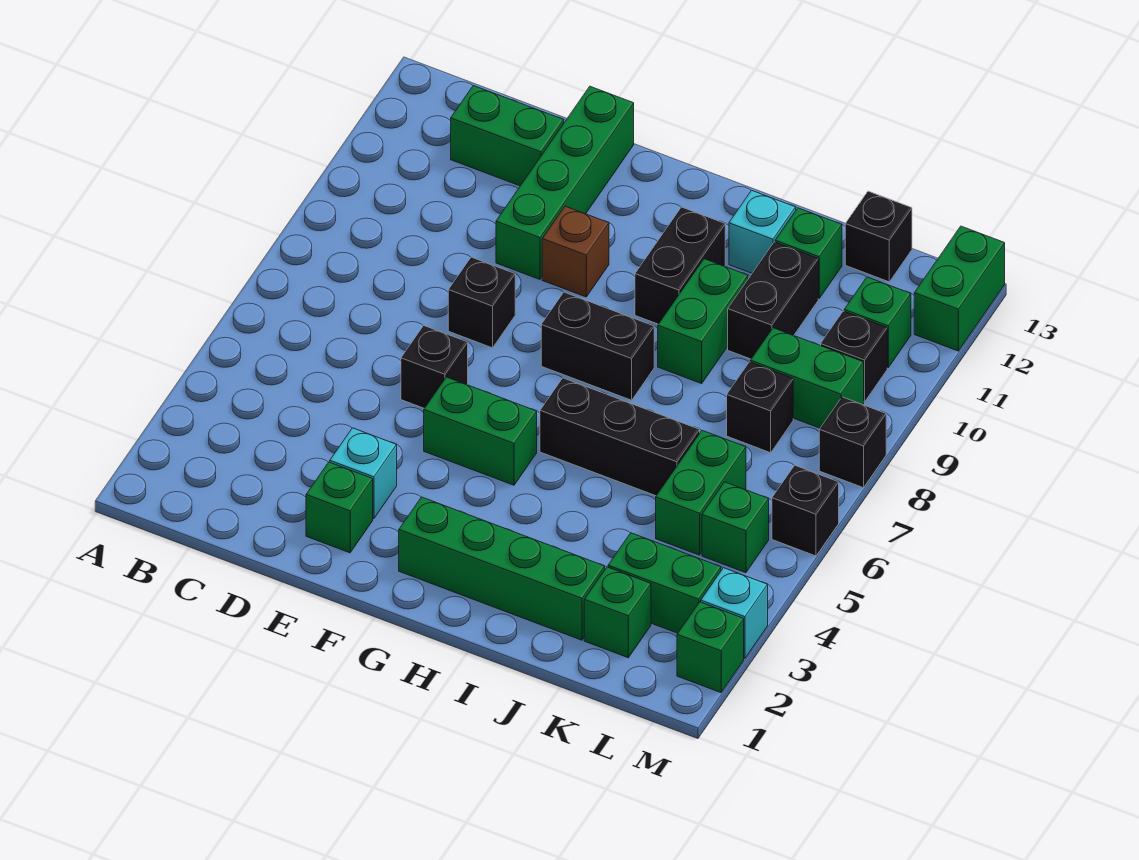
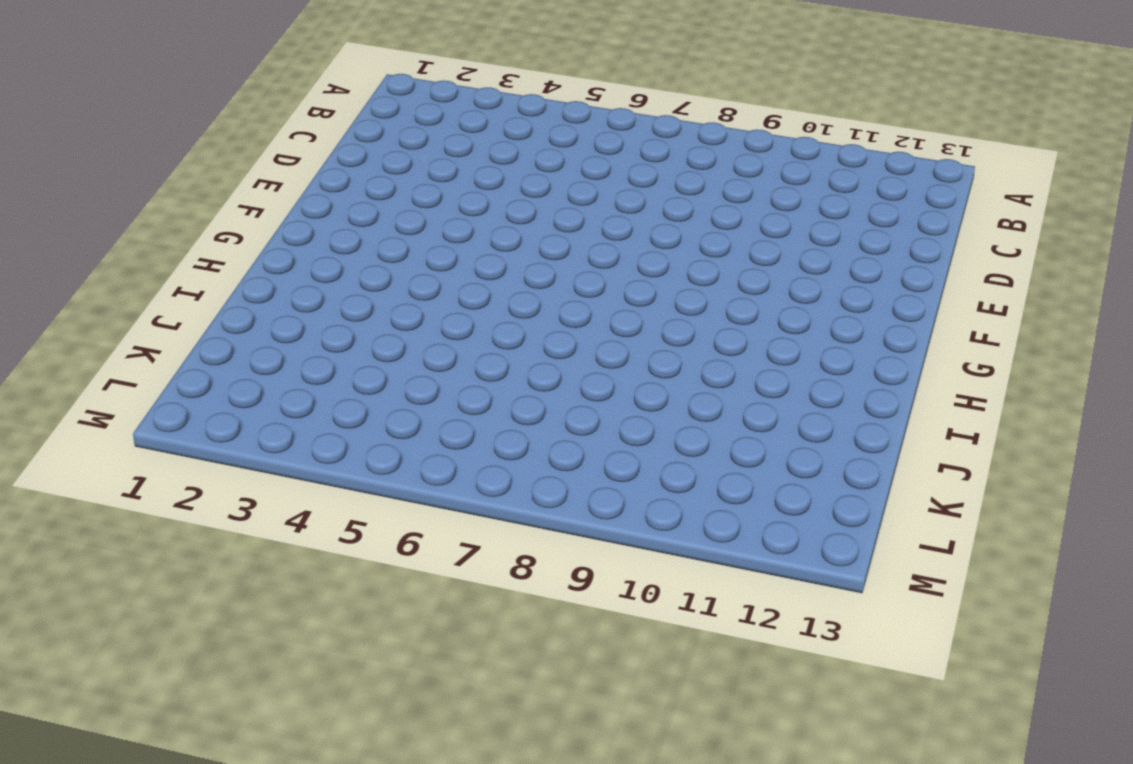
none -> green 1x2 brick [451,86,564,186]
none -> green 1x1 brick [306,462,373,553]
none -> cyan 1x1 brick [330,428,397,519]
none -> black 1x1 brick [401,325,468,408]

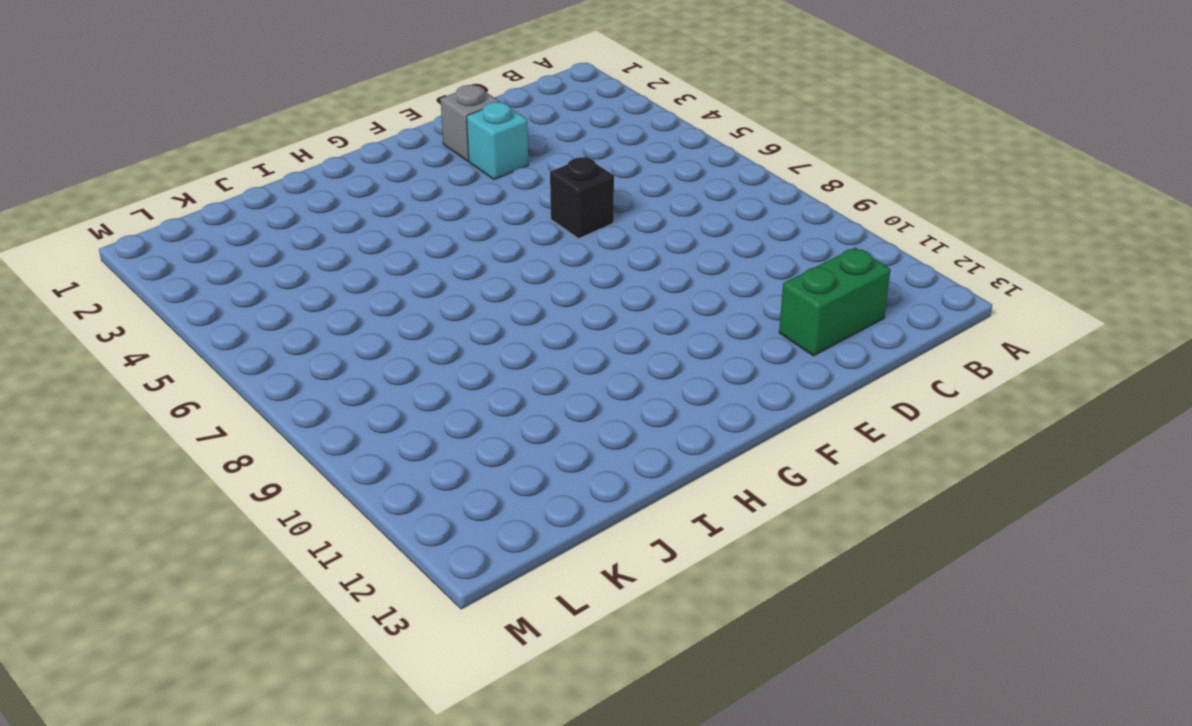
grey 1x1 brick [440,85,500,161] -> green 1x1 brick [306,462,373,553]
none -> black 1x1 brick [448,257,515,348]
none -> green 1x4 brick [496,86,634,279]
none -> green 1x2 brick [424,377,537,485]
none -> brown 1x1 brick [542,206,609,297]

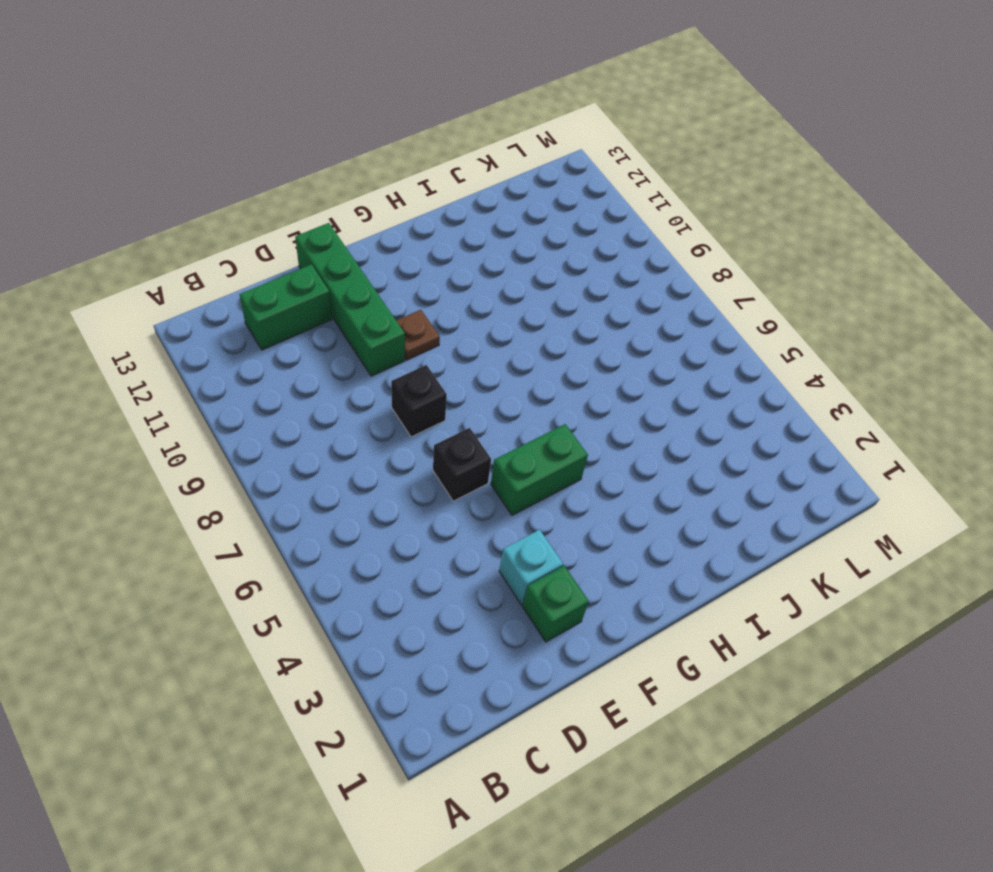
brown 1x1 plate [396,310,440,360] -> brown 1x1 brick [542,206,609,297]
none -> green 1x4 brick [399,497,605,640]
none -> black 1x2 brick [541,292,654,400]
none -> black 1x3 brick [540,378,700,496]
none -> black 1x2 brick [635,207,725,324]

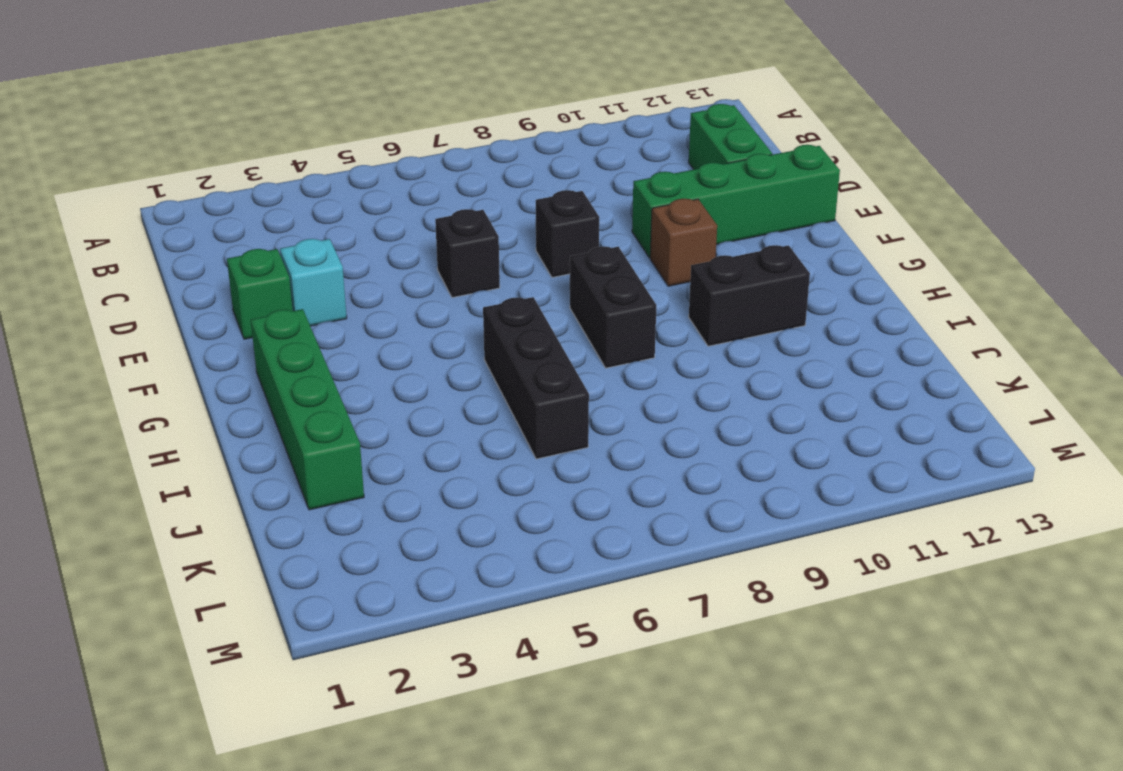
none -> green 1x2 brick [424,377,537,485]
none -> green 1x2 brick [658,259,748,384]
none -> cyan 1x1 brick [729,190,796,273]
none -> black 1x2 brick [728,242,818,359]

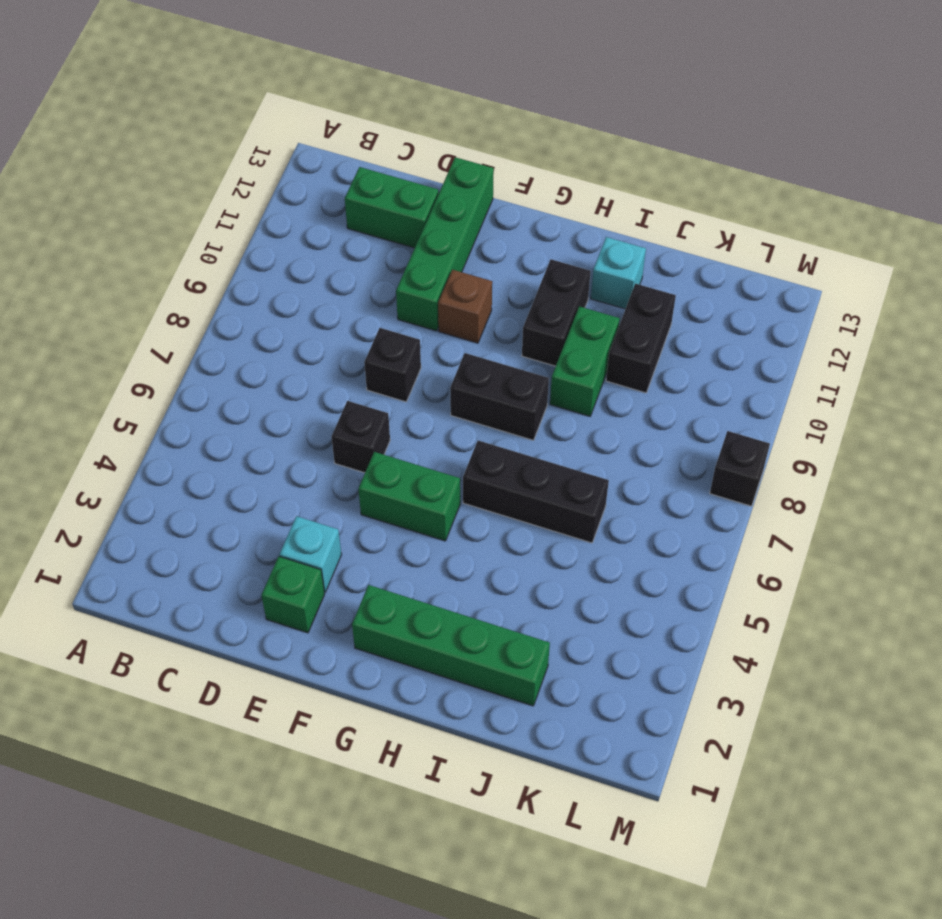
none -> green 1x1 brick [775,208,842,298]
none -> green 1x1 brick [584,567,651,658]
none -> green 1x2 brick [608,533,721,633]
none -> green 1x2 brick [656,430,746,555]

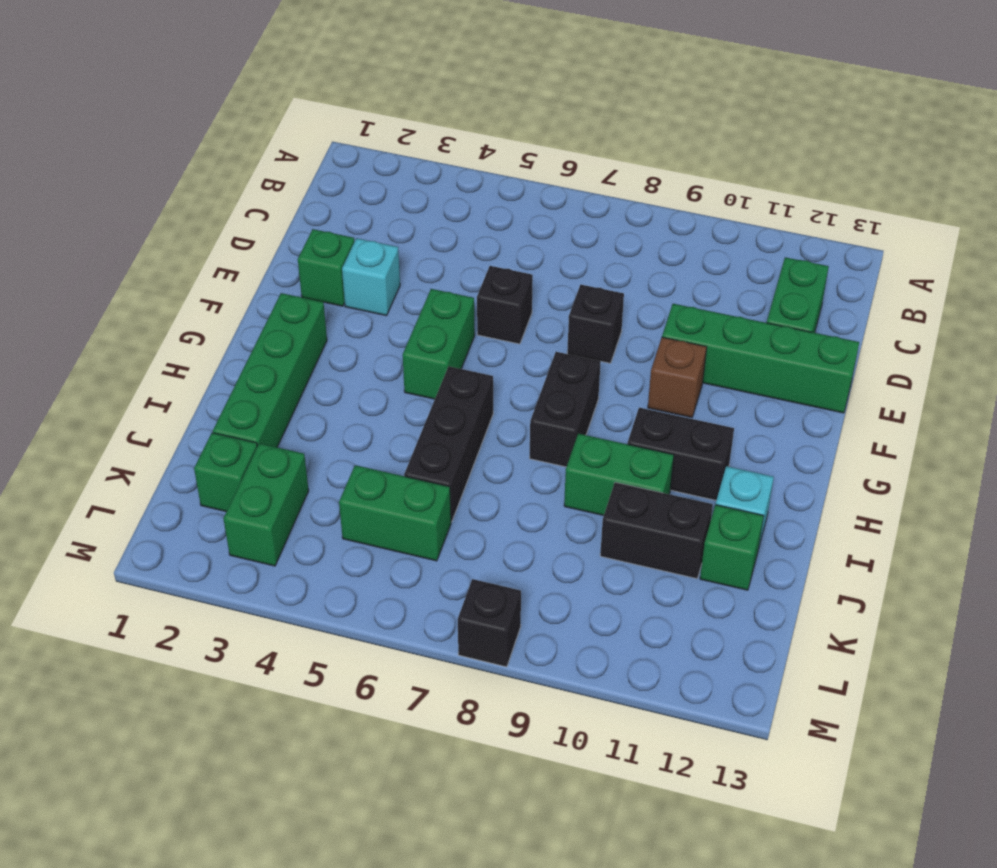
none -> black 1x1 brick [727,362,793,453]
none -> green 1x2 brick [750,328,864,428]
none -> black 1x1 brick [845,191,912,282]
none -> green 1x1 brick [702,482,769,573]

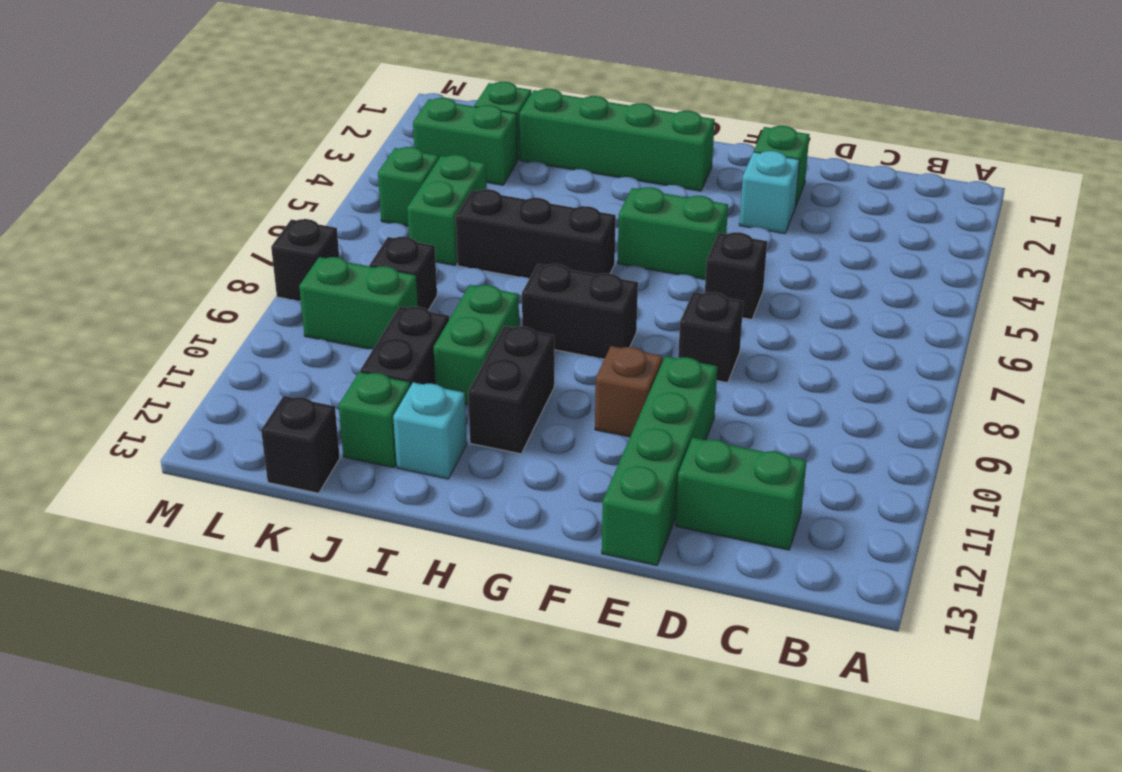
none -> black 1x1 brick [821,311,887,402]
none -> green 1x1 brick [844,277,911,368]
none -> green 1x1 brick [677,602,744,693]
none -> cyan 1x1 brick [701,568,768,659]

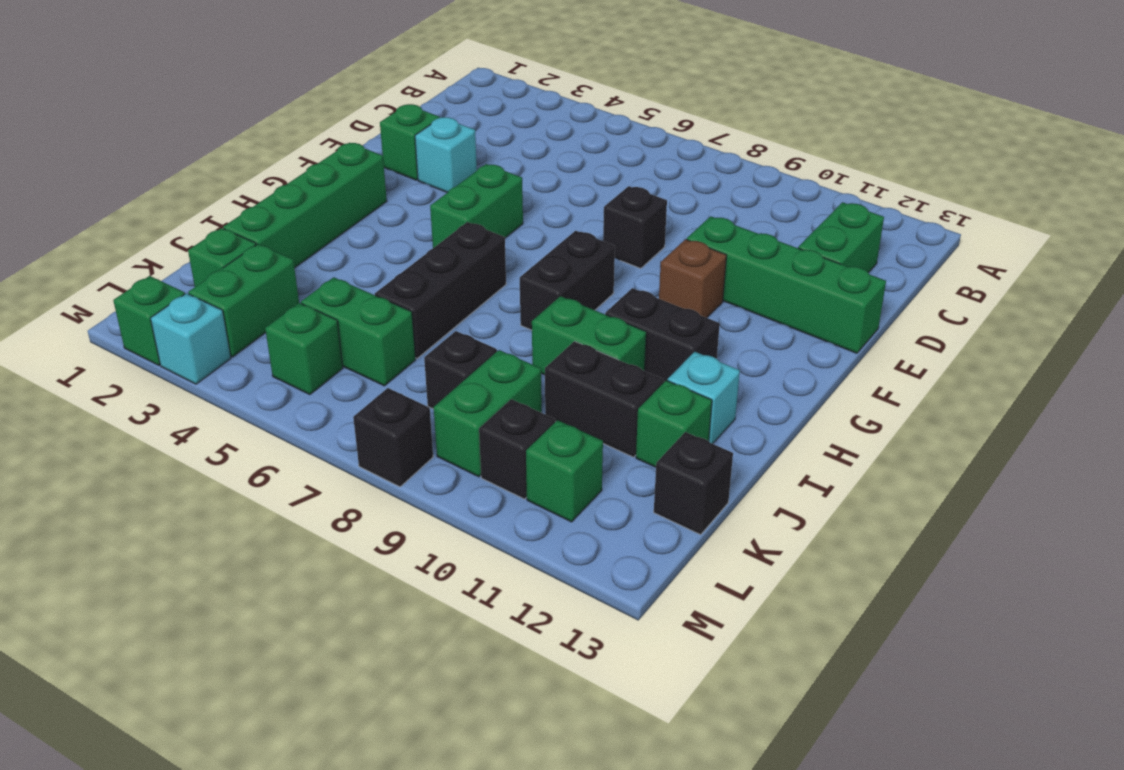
none -> black 1x1 brick [401,325,468,408]
none -> black 1x1 brick [772,465,839,556]
none -> green 1x2 brick [914,226,1005,351]

